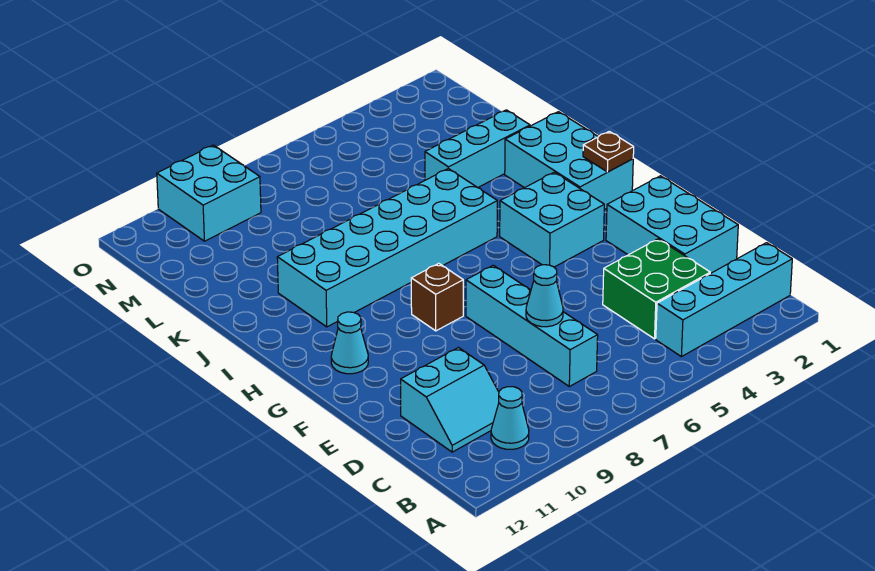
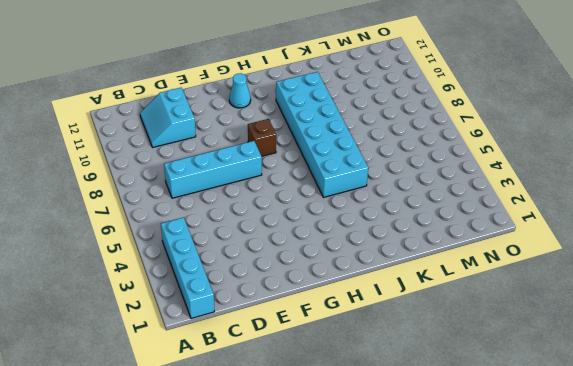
none -> cyan 1x1 cone [491,387,529,449]
none -> green 2x2 brick [603,239,710,339]
none -> cyan 2x3 brick [606,176,738,273]

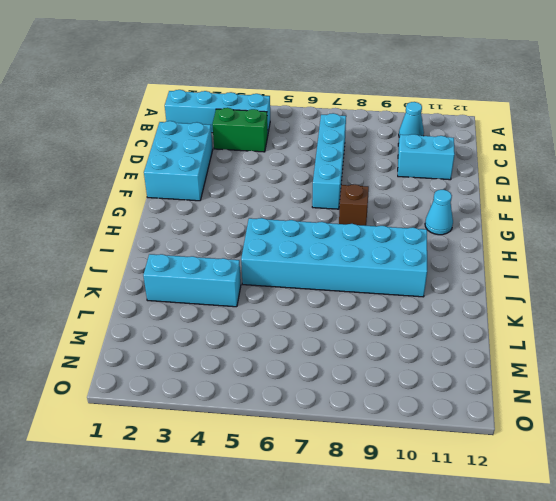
green 1x2 brick [212,108,268,152] -> green 2x2 brick [603,239,710,339]
none -> cyan 2x2 brick [500,172,604,267]
none -> cyan 2x3 brick [505,112,633,210]
none -> cyan 2x2 brick [157,145,261,241]

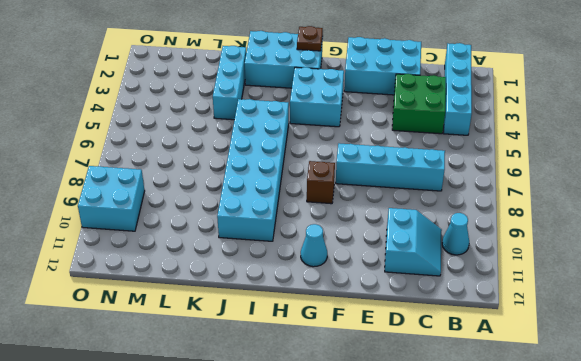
none -> cyan 1x1 cone [526,265,563,327]

